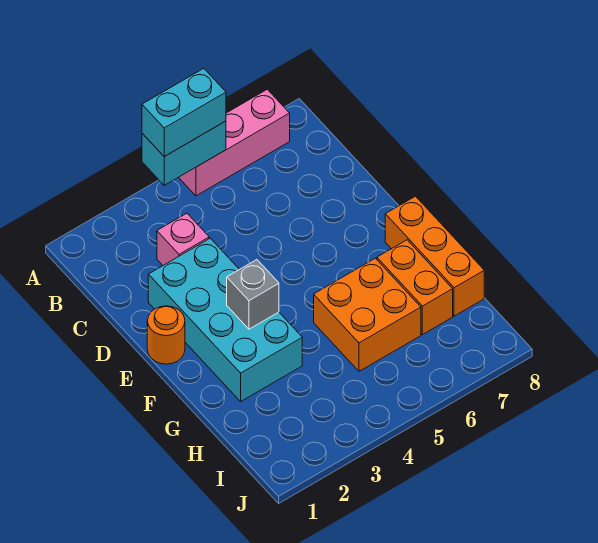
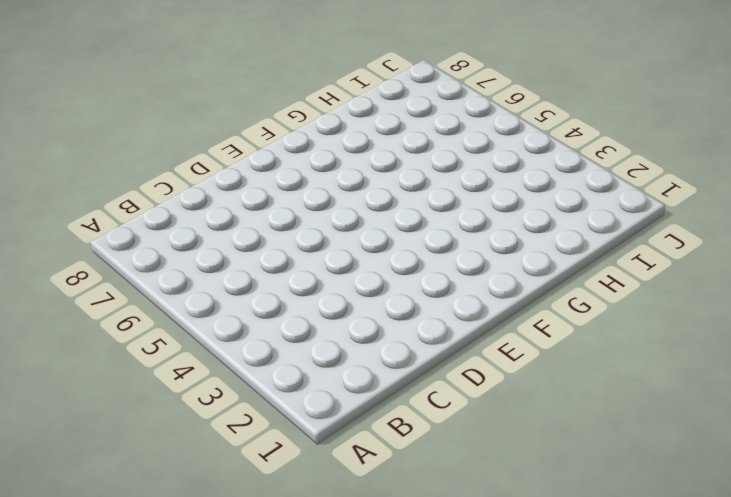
none -> pink 1x3 brick [179,89,290,196]
none -> pink 1x1 brick [157,213,209,265]

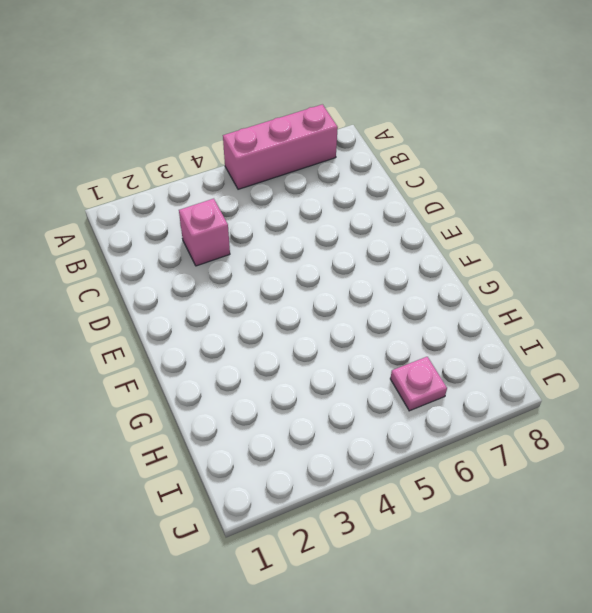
pink 1x1 plate [390,357,447,411] -> none
none -> cyan 2x4 brick [148,238,302,401]
none -> orange 1x1 round brick [147,306,185,364]

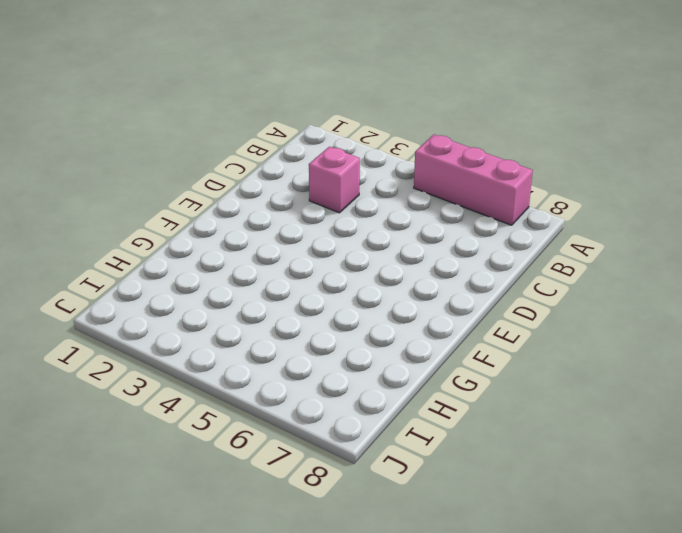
none -> cyan 2x4 brick [148,238,302,401]
none -> orange 1x1 round brick [147,306,185,364]

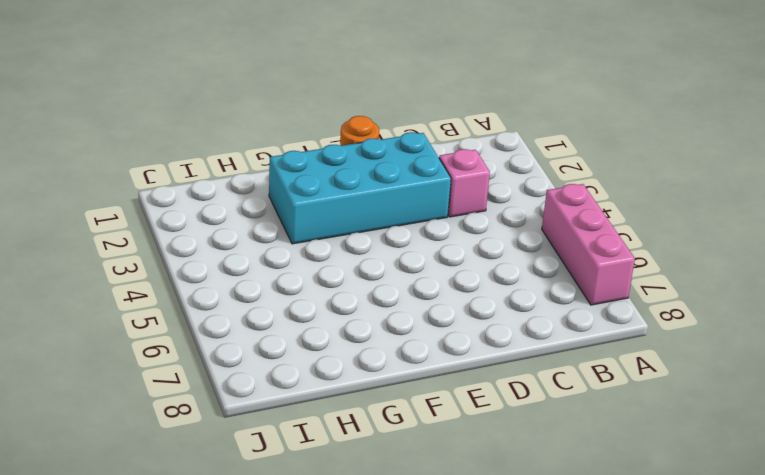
none -> orange 1x3 brick [385,196,484,316]
none -> orange 2x2 brick [314,258,421,371]

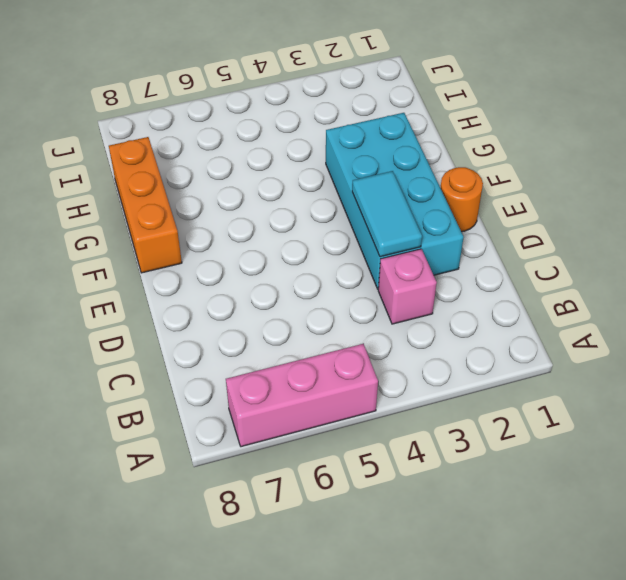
cyan 1x2 tile [352,171,422,257] -> none
none -> orange 2x2 brick [314,258,421,371]
none -> orange 1x2 brick [377,240,453,335]

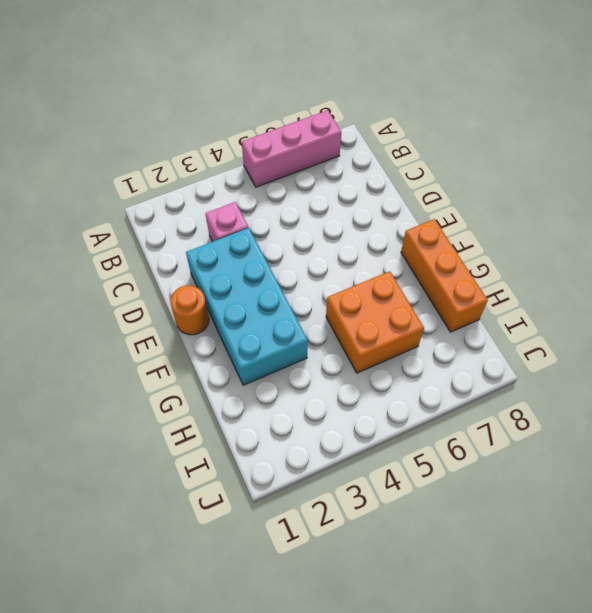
none -> orange 1x2 brick [377,240,453,335]
none -> cyan 1x2 brick [142,121,226,185]

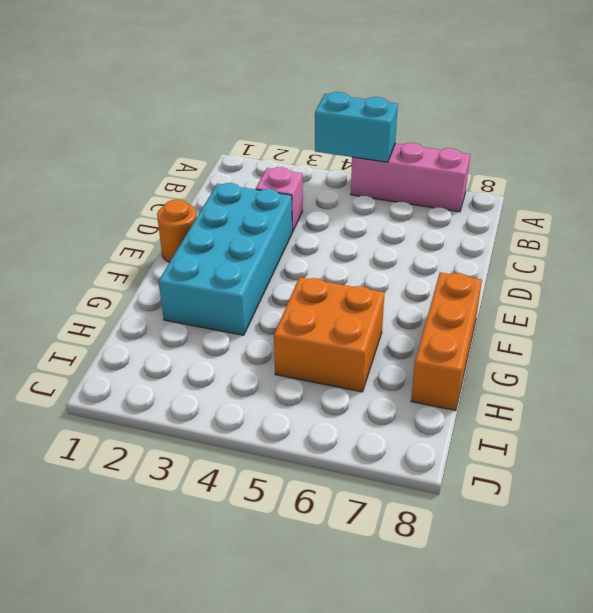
none -> orange 1x2 brick [377,240,453,335]
none -> grey 1x1 brick [227,260,279,329]

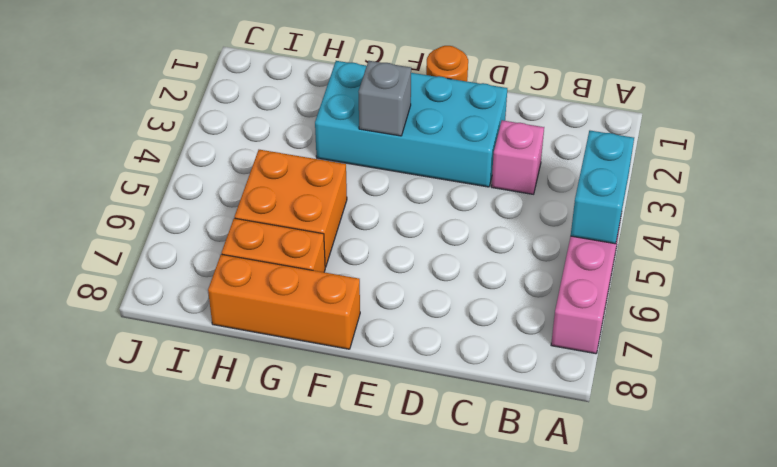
none -> cyan 1x2 brick [142,68,226,157]

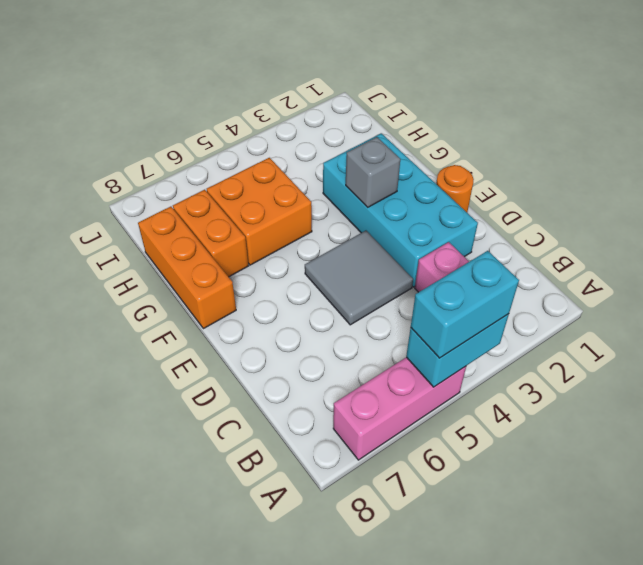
grey 2x2 tile [305,231,413,325] -> none

